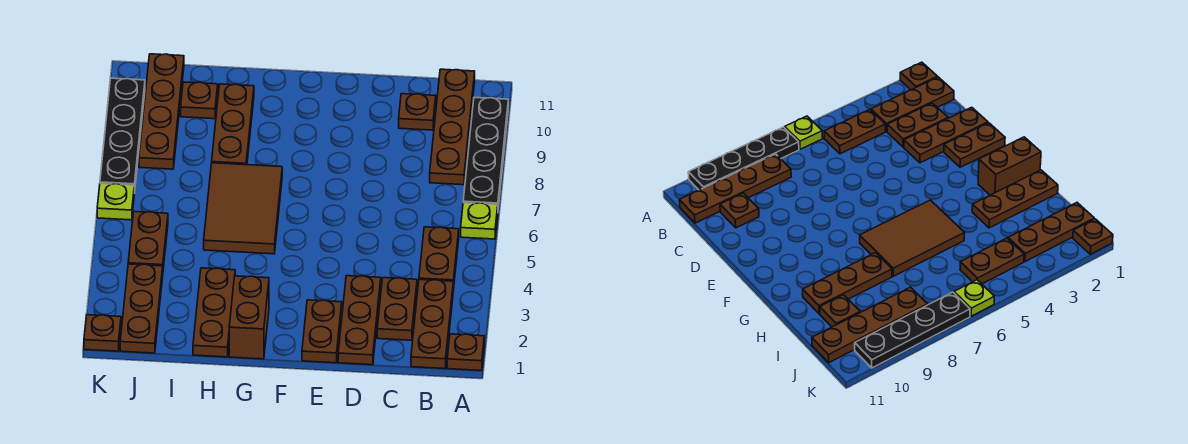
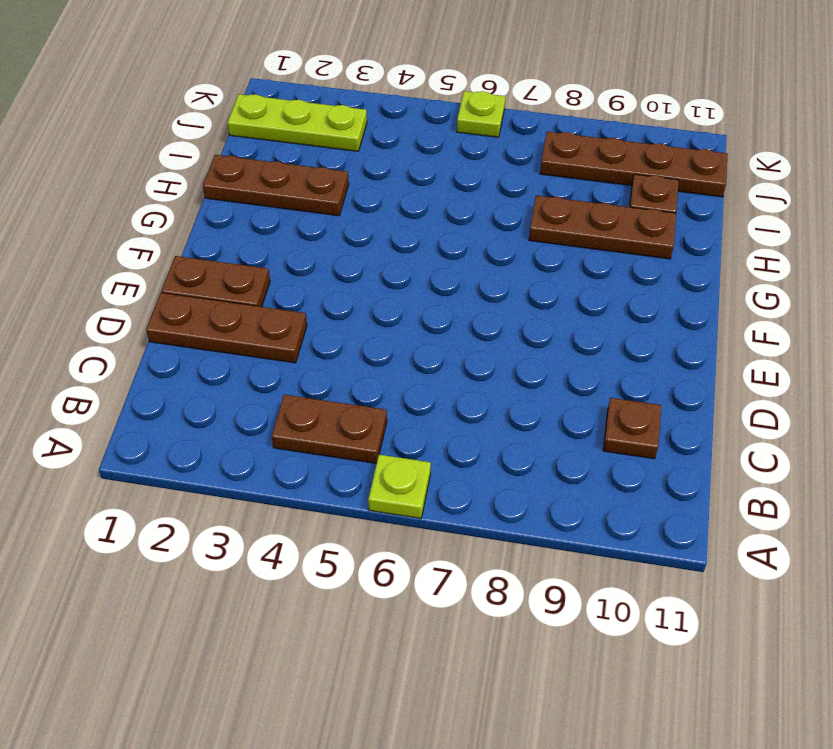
lime 1x3 plate [228,94,367,151] -> brown 1x3 plate [120,264,163,353]
none -> brown 1x1 plate [447,334,484,371]
none -> black 1x4 plate [463,98,508,207]
none -> brown 1x3 plate [411,280,453,369]

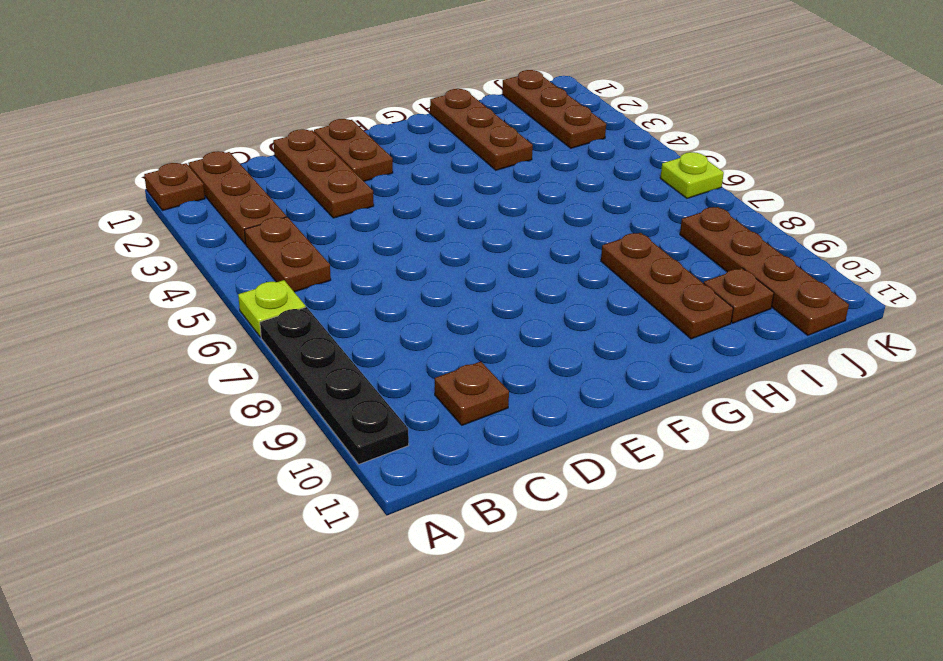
none -> brown 1x4 plate [430,69,475,185]
none -> brown 1x2 plate [377,278,417,340]
none -> brown 1x2 brick [229,276,269,359]

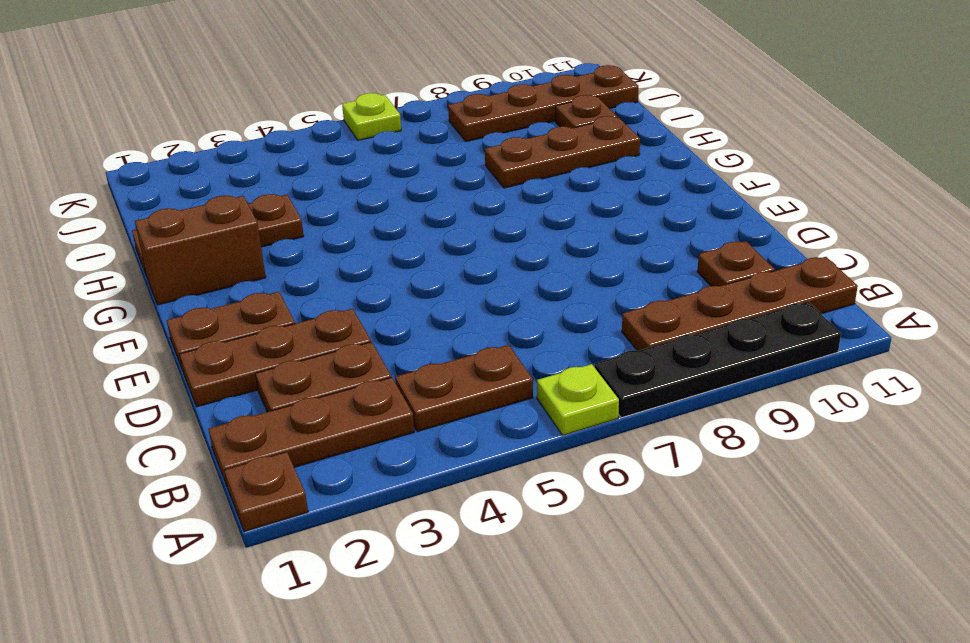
none -> brown 2x3 tile [204,163,282,254]
none -> brown 1x3 plate [120,264,163,353]
none -> brown 1x2 plate [128,212,168,268]

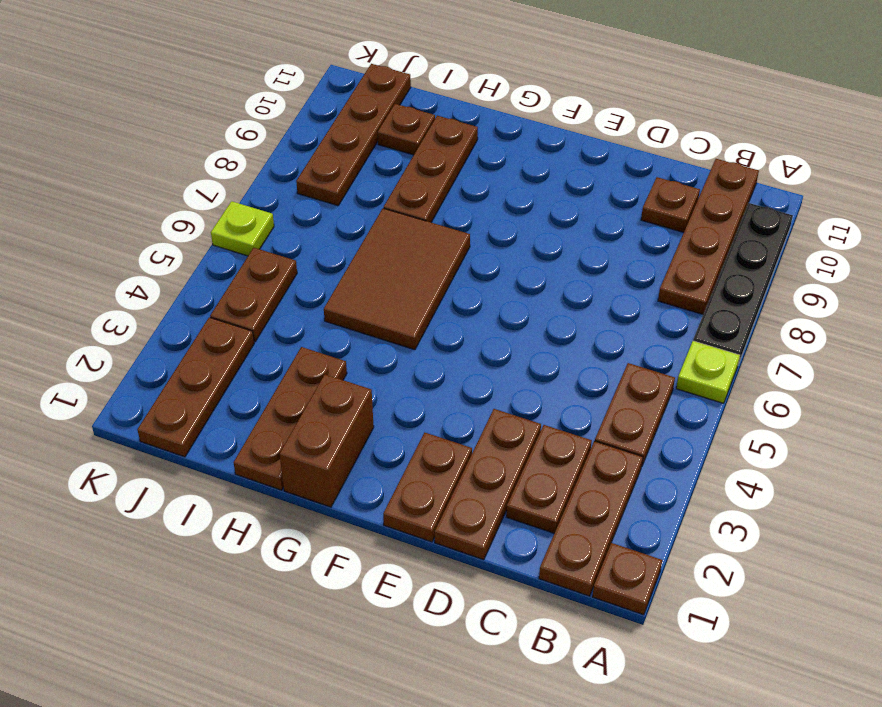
none -> brown 1x1 plate [84,315,121,351]
none -> black 1x4 plate [100,78,145,193]

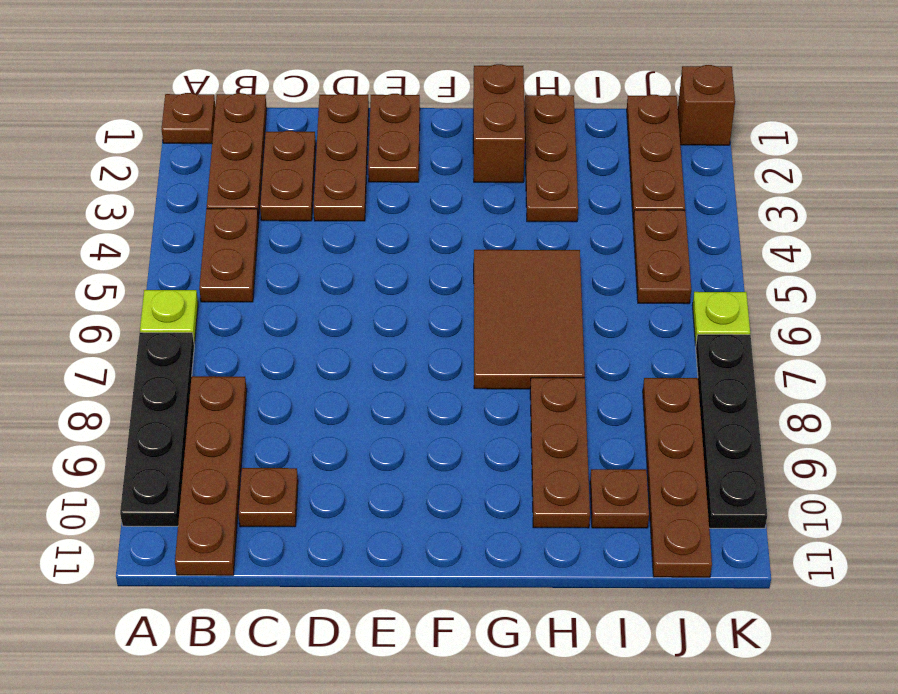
brown 1x1 brick [678,65,735,145] -> brown 1x1 plate [84,315,121,351]

